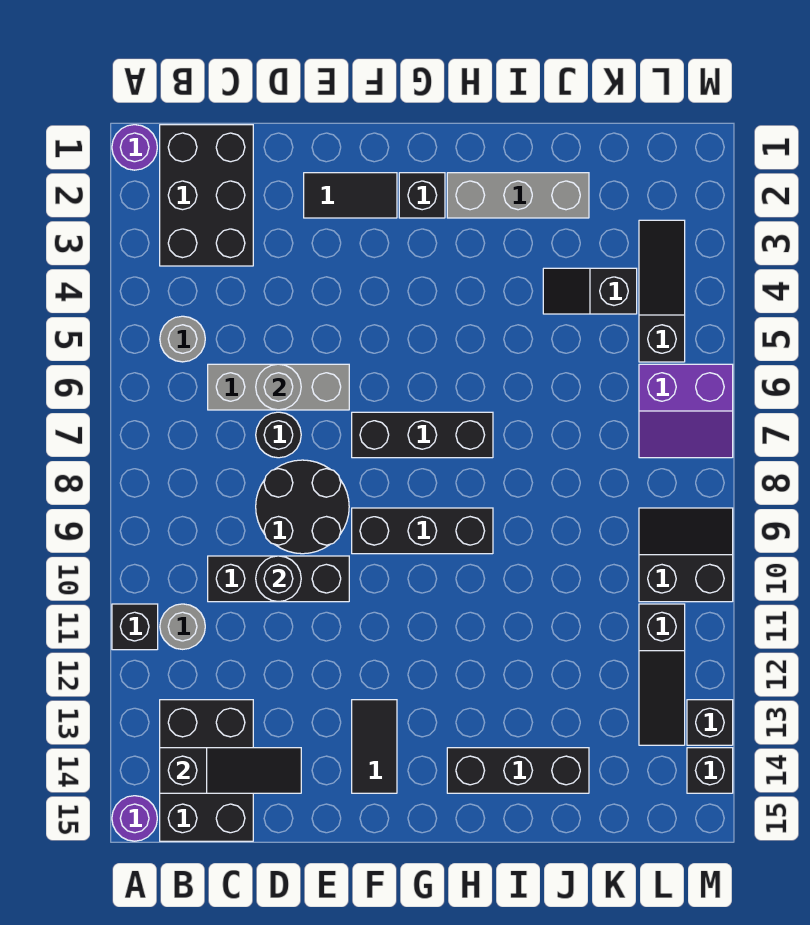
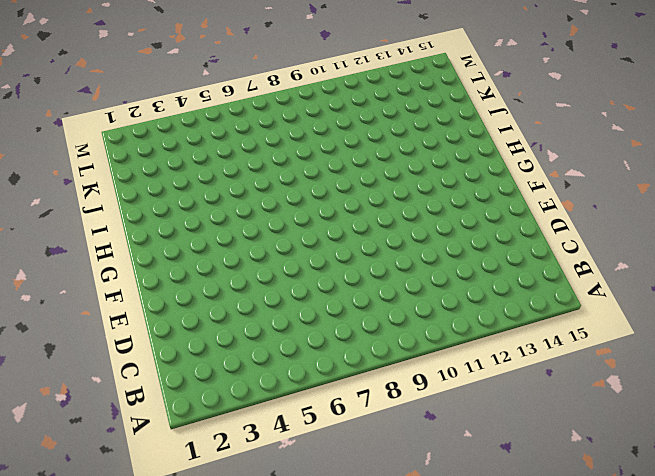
none -> purple 1x1 round brick [112,125,157,170]
none -> black 1x1 brick [112,604,158,650]
none -> purple 1x1 round brick [112,796,157,841]

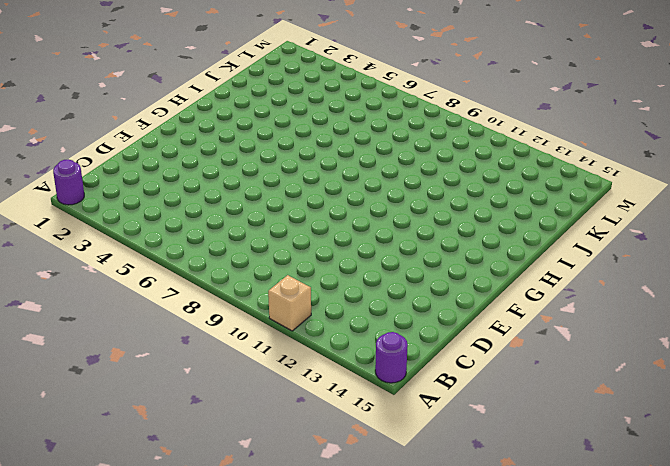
tan 1x1 brick [268,275,311,331] -> black 1x1 brick [112,604,158,650]
none -> black 2x3 brick [160,125,253,266]
none -> grey 1x1 round brick [160,316,205,362]
none -> grey 1x1 round brick [160,604,205,649]

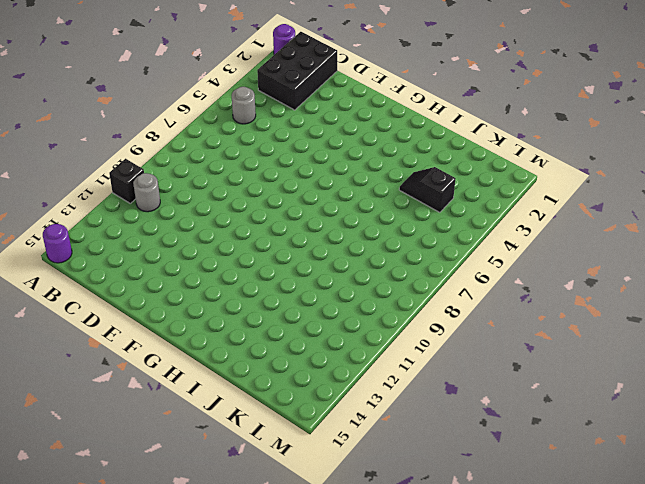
none -> black 2x3 brick [160,700,253,841]
none -> grey 1x3 brick [208,364,349,410]
none -> black 1x3 brick [208,556,349,602]

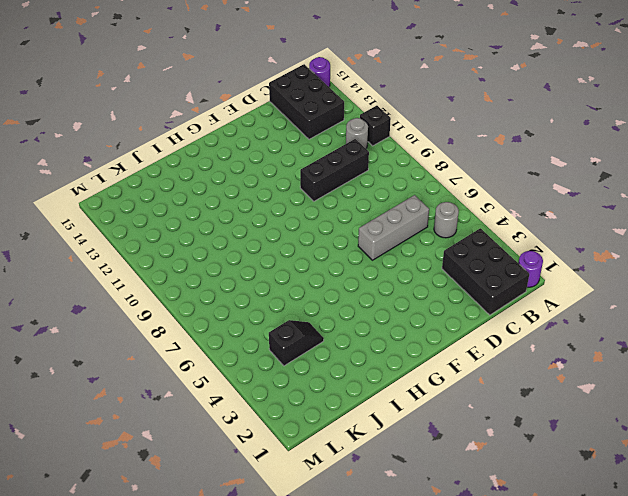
none -> black 1x1 round brick [256,412,301,458]
none -> black 2x2 round brick [256,460,349,554]
none -> black 1x2 tile [304,173,397,218]

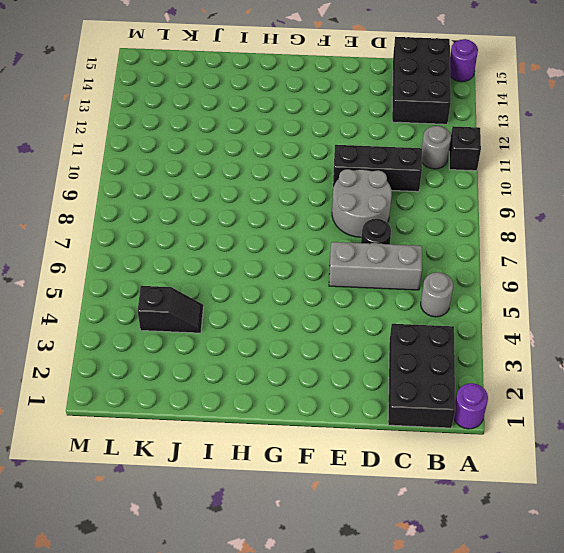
grey 2x2 round brick [332,169,392,237] -> black 2x2 round brick [256,460,349,554]
none -> black 1x2 tile [304,173,397,218]
none -> black 1x3 brick [352,412,493,458]
none -> black 1x3 brick [352,508,493,554]

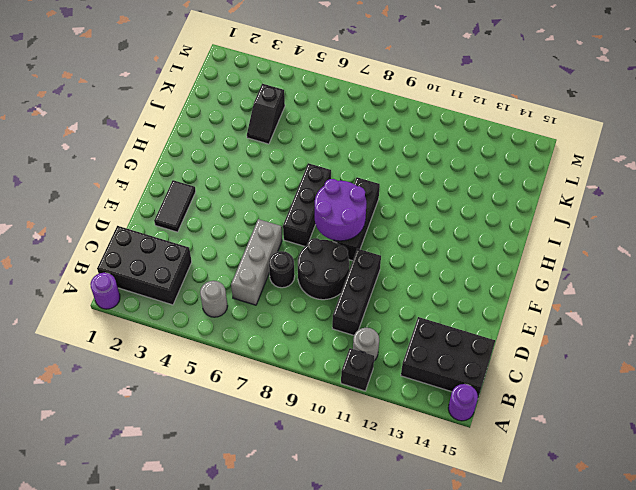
purple 2x2 round brick [315,179,367,241] -> none
none -> black 1x2 tile [352,700,397,793]
none -> black 1x1 brick [399,173,445,218]
none -> grey 1x3 brick [447,173,589,218]

